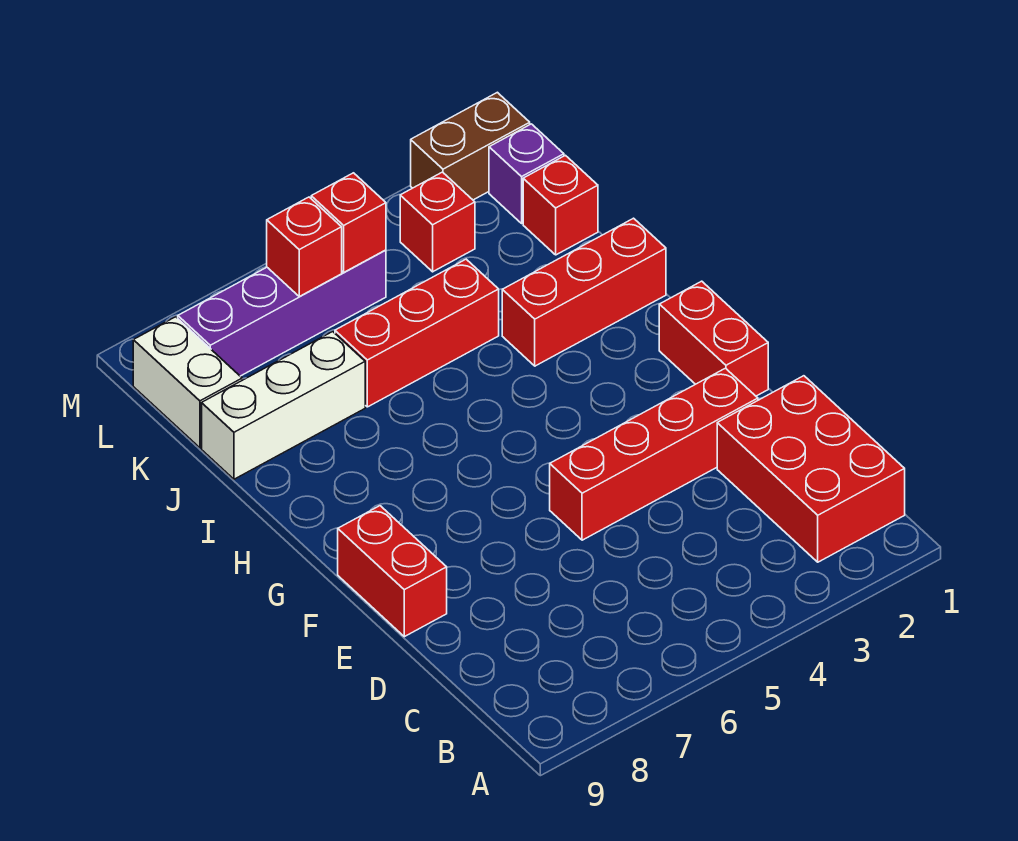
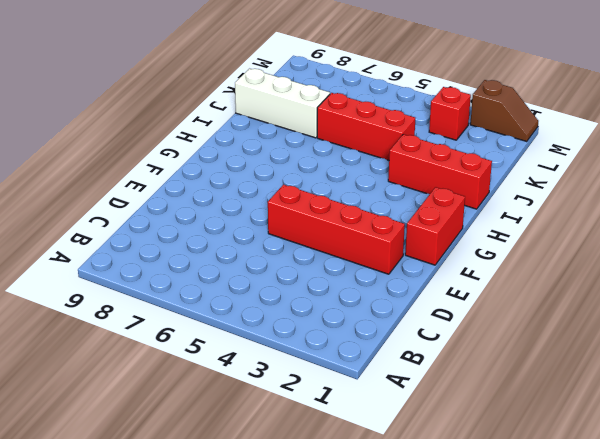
brown 1x2 slope [470,80,538,142] -> brown 1x2 brick [411,92,530,200]
none -> red 2x3 brick [717,376,905,562]
none -> red 1x2 brick [338,506,447,637]
none -> red 1x1 brick [523,155,598,255]

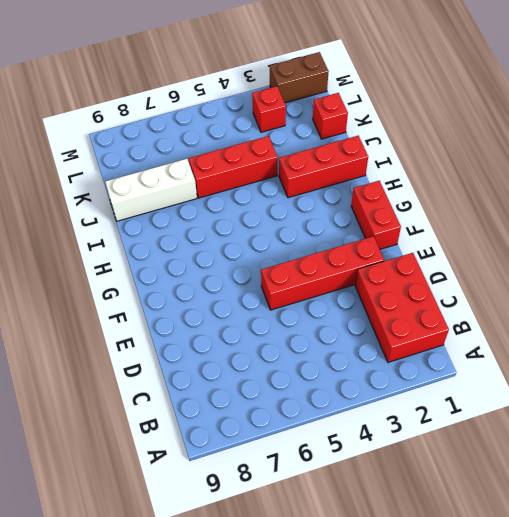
none -> red 1x2 brick [338,506,447,637]
none -> white 1x2 brick [133,317,242,448]
none -> purple 1x1 brick [489,124,564,223]

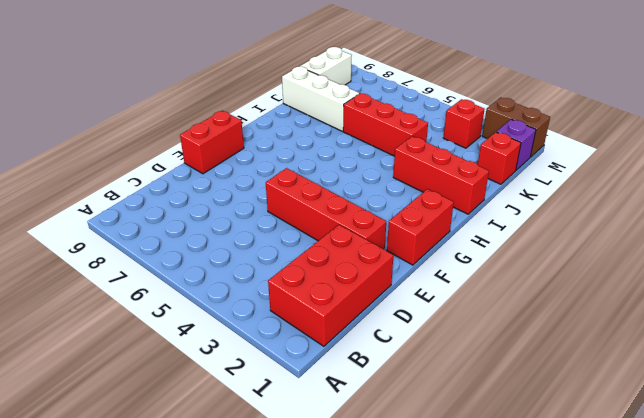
none -> purple 1x4 brick [178,250,386,376]
none -> red 1x1 brick [311,173,386,272]
none -> red 1x1 brick [267,197,342,296]

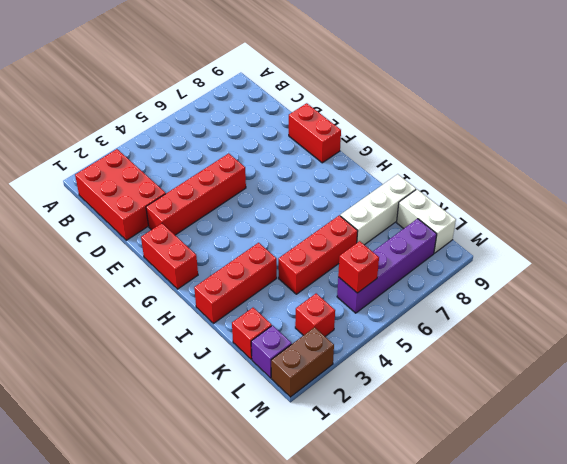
none -> red 1x1 brick [267,197,342,296]

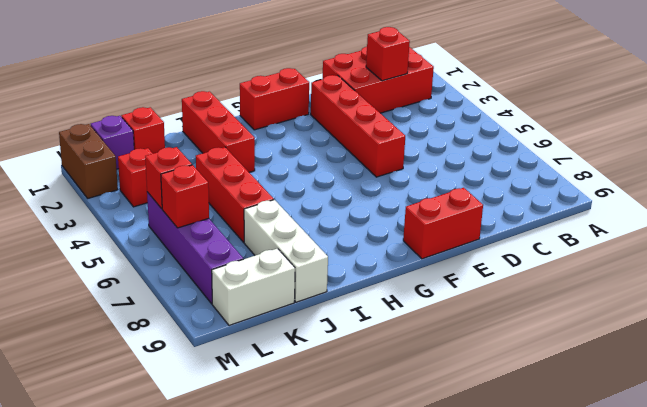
red 1x1 brick [366,27,410,81] -> none

